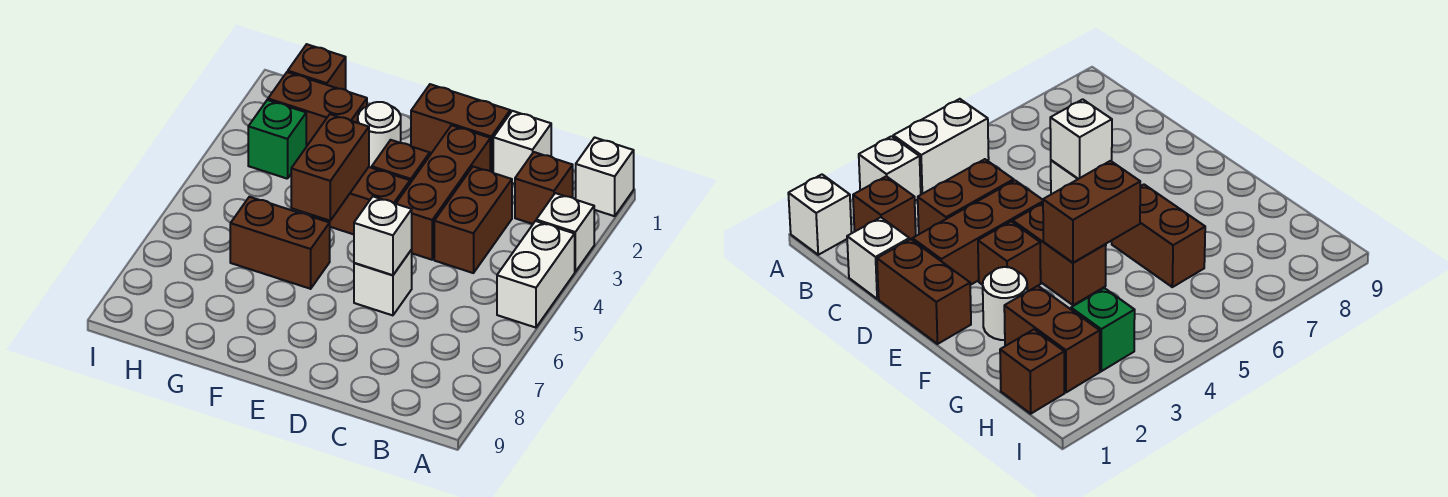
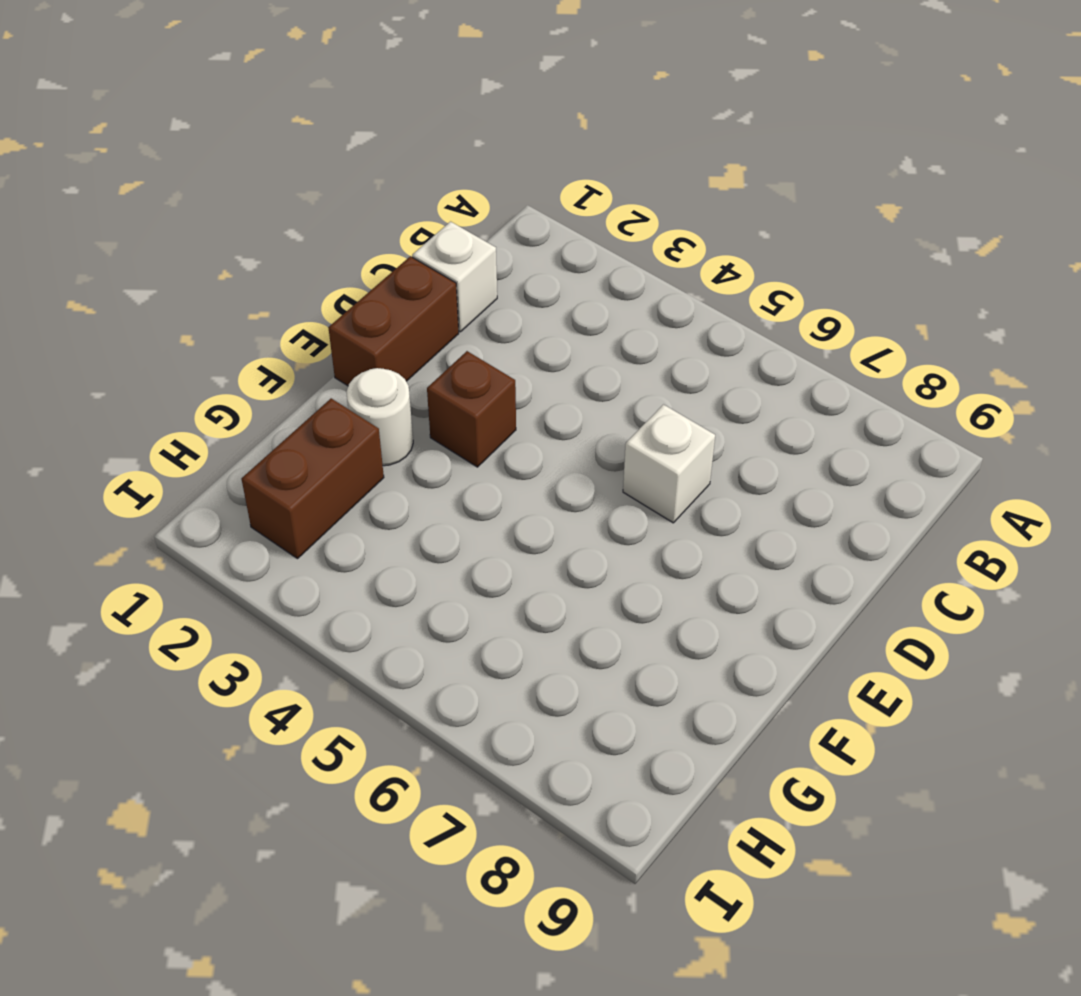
none -> white 1x1 brick [576,137,634,216]
none -> white 1x1 brick [536,193,594,272]
none -> white 1x2 brick [497,221,575,328]

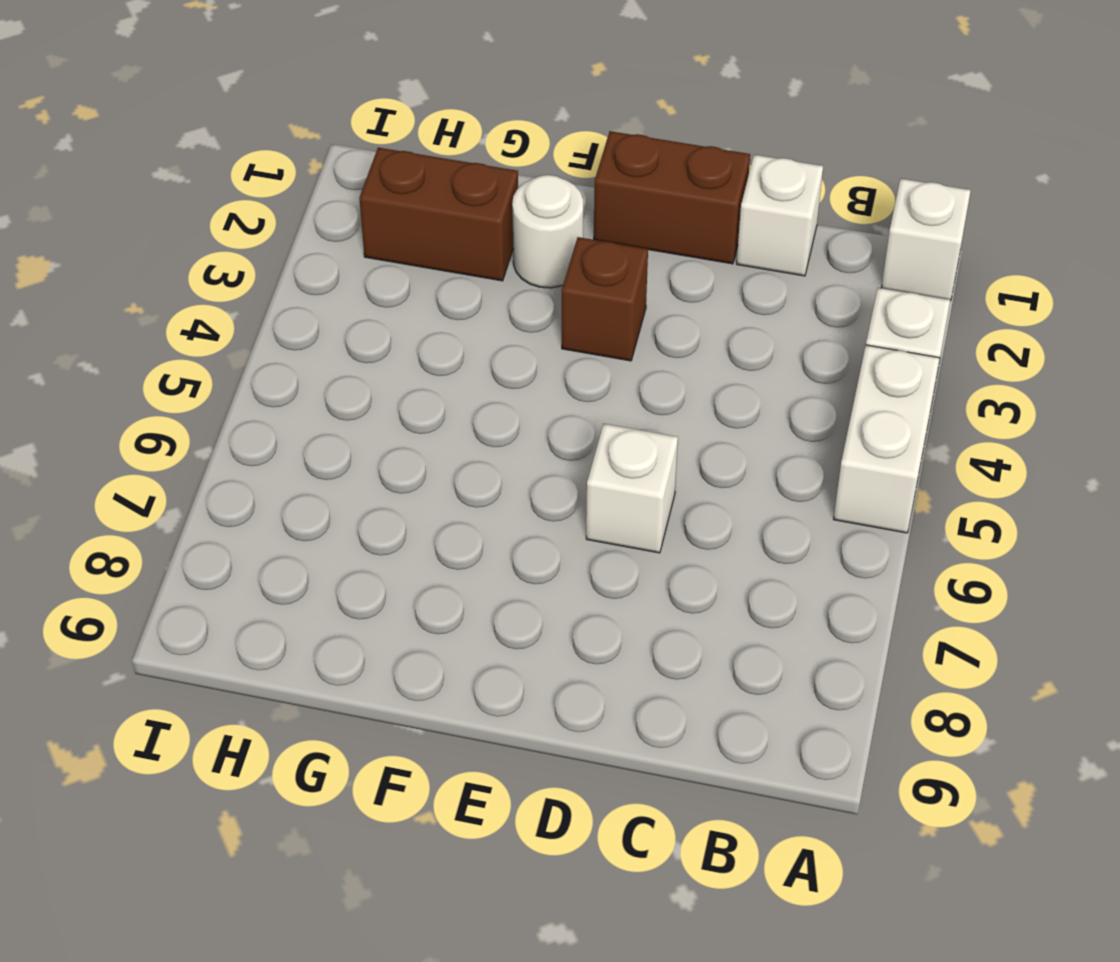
none -> brown 1x1 brick [515,152,573,224]
none -> brown 1x2 brick [434,167,512,273]
none -> brown 1x3 brick [396,125,490,260]

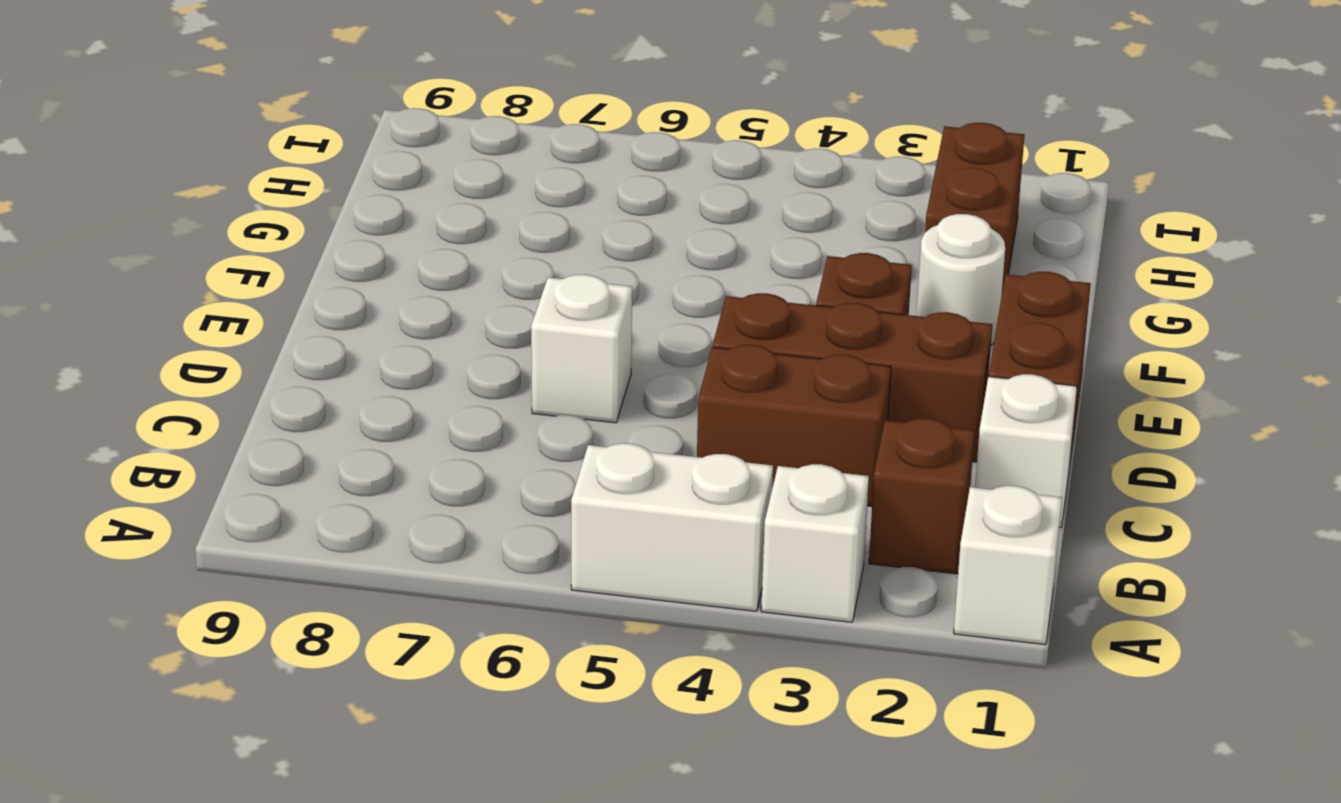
none -> brown 1x2 brick [311,167,410,234]
none -> brown 1x2 brick [230,197,330,289]
none -> brown 1x1 brick [288,44,346,90]

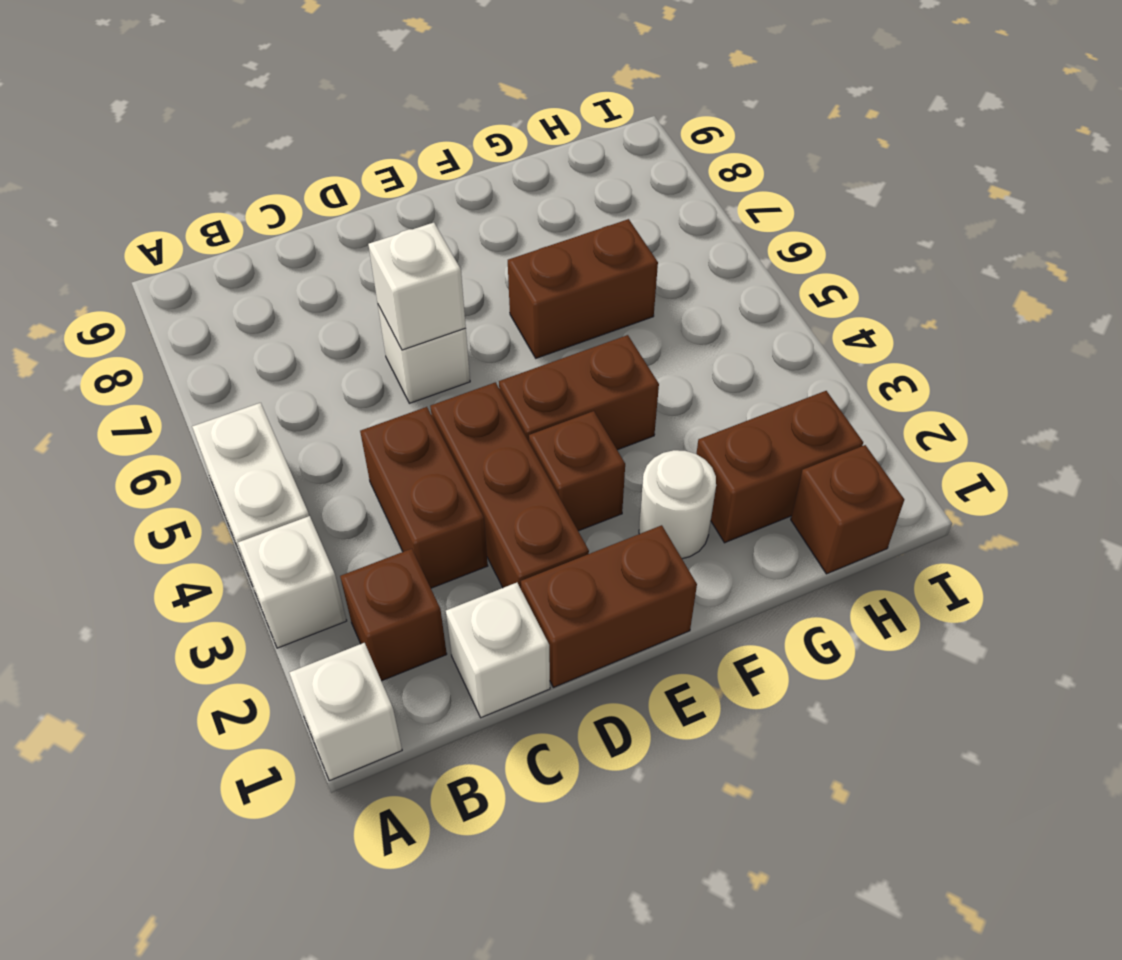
none -> green 1x1 brick [248,100,306,179]
none -> brown 1x2 brick [291,114,369,221]

